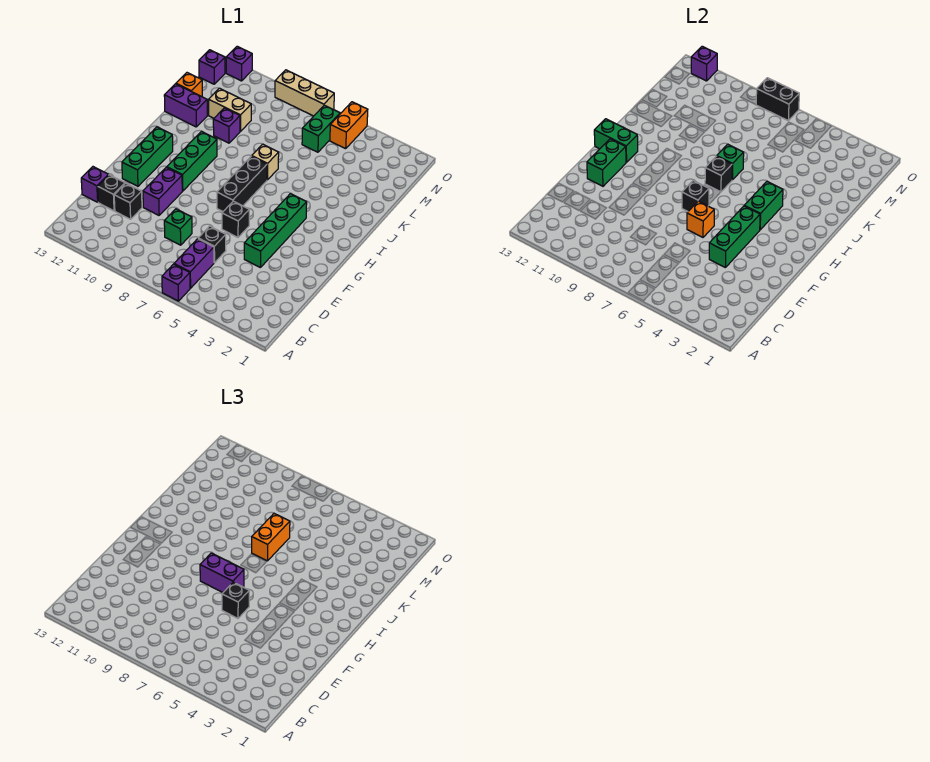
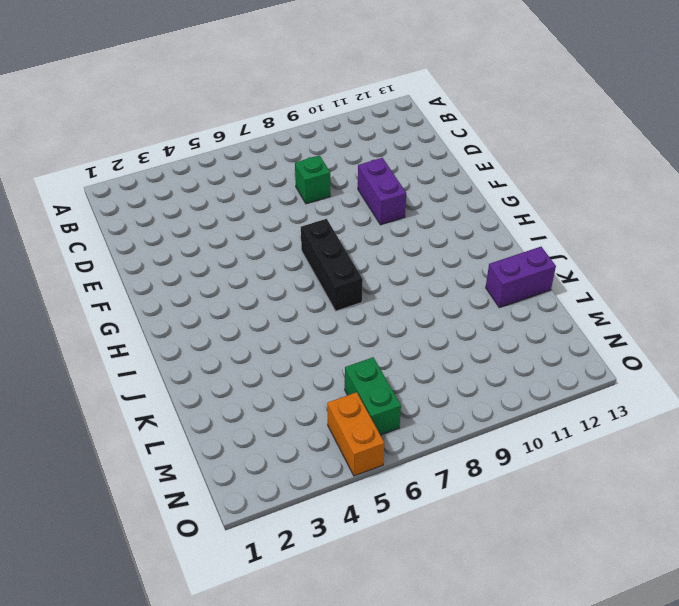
none -> purple 1x1 brick [162,264,190,301]
none -> purple 1x2 brick [174,239,214,288]
none -> black 1x1 brick [198,226,226,263]
none -> black 1x1 brick [114,183,142,219]

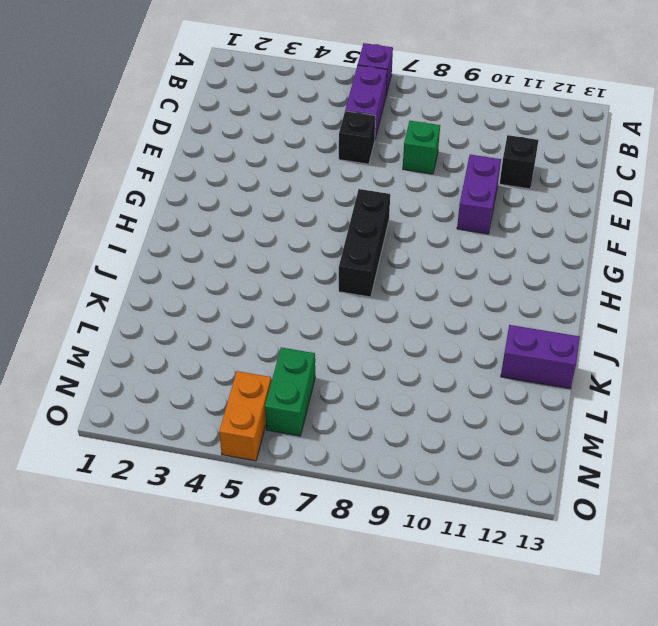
none -> black 1x1 brick [98,175,125,211]
none -> purple 1x1 brick [81,167,108,202]
none -> green 1x4 brick [244,194,307,268]
none -> black 1x1 brick [222,201,249,237]

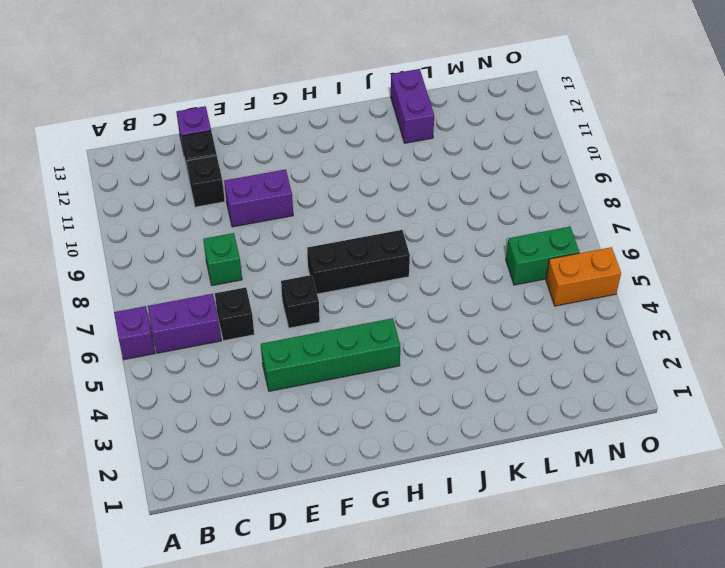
none -> green 1x3 brick [122,127,173,186]
none -> green 1x3 brick [167,132,217,191]
none -> tan 1x1 brick [252,144,279,180]
none -> purple 1x1 brick [213,108,240,143]

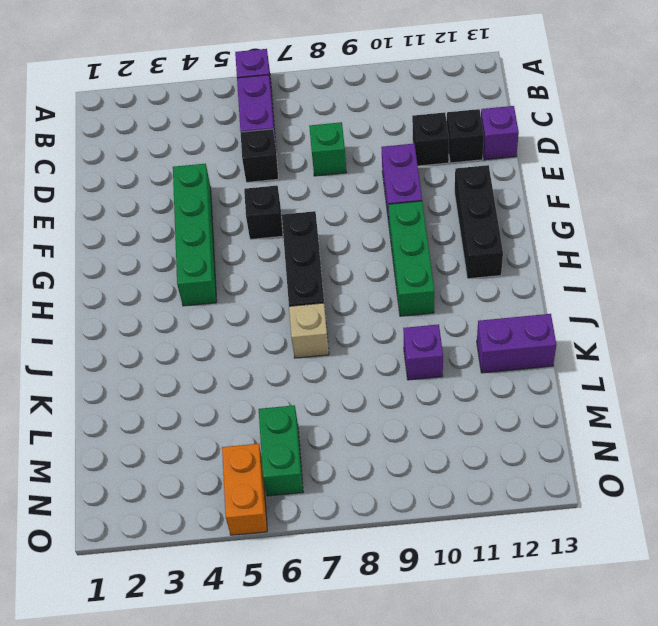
black 1x3 brick [455,165,503,279] -> green 1x3 brick [122,127,173,186]
none -> tan 1x2 brick [209,88,251,131]
none -> orange 1x1 brick [176,73,202,97]
none -> purple 1x1 brick [199,50,225,84]
none -> tan 1x3 brick [275,70,334,116]

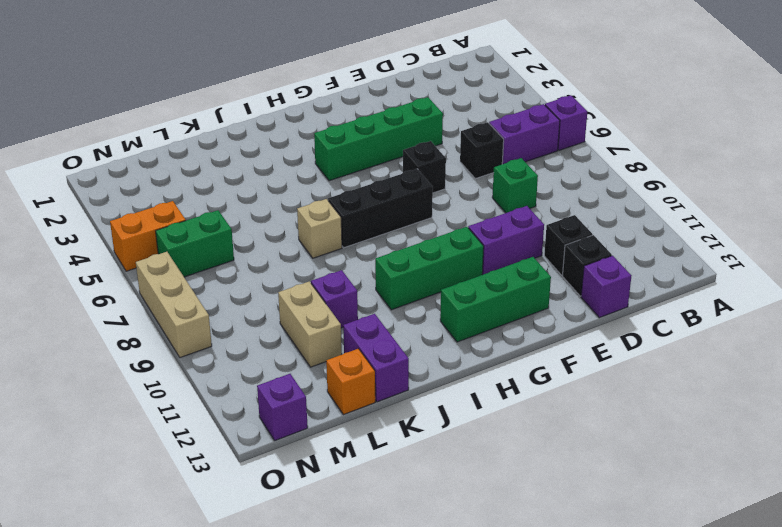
none -> purple 1x1 brick [226,46,252,81]
none -> green 1x3 brick [709,206,760,268]
none -> orange 1x1 brick [687,201,714,237]
none -> green 1x2 brick [587,139,626,186]

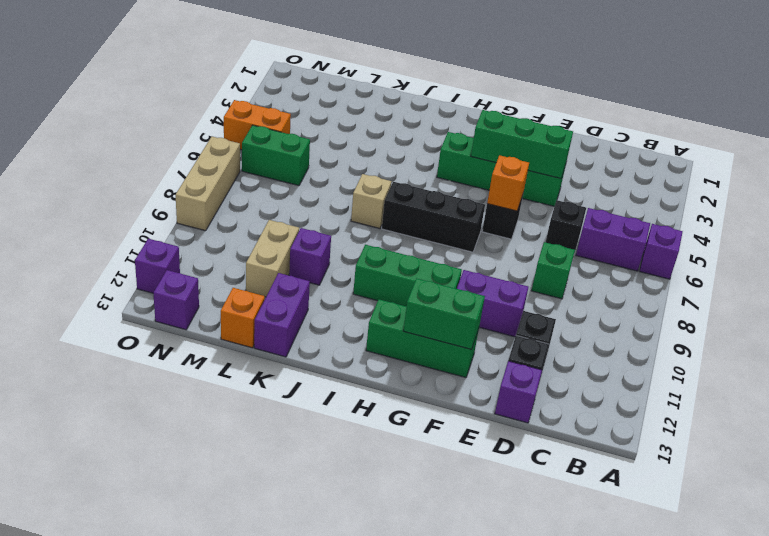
none -> black 1x1 brick [682,181,709,211]
none -> green 1x2 brick [744,181,783,230]
none -> green 1x2 brick [594,119,638,162]
none -> black 1x1 brick [705,156,732,192]

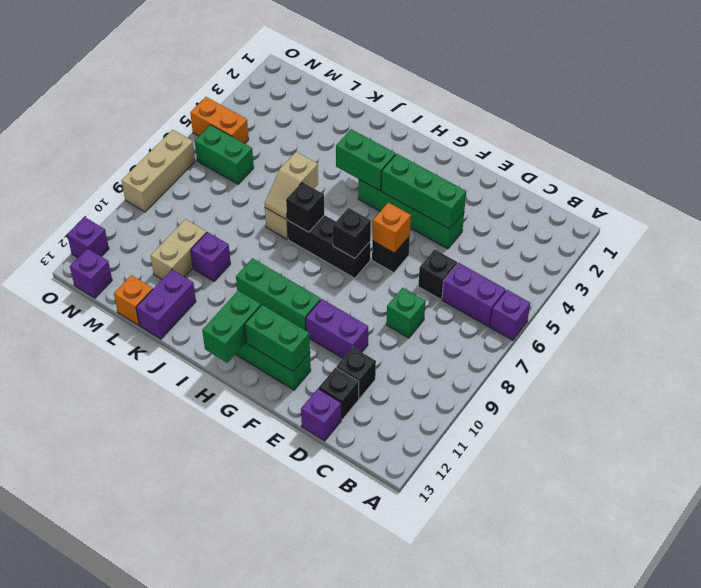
tan 1x2 slope [265,152,318,219] -> green 1x1 brick [717,144,744,180]
none -> black 1x2 brick [756,78,799,121]
none -> purple 1x1 brick [691,46,717,81]
none -> black 1x1 brick [222,582,249,618]
none -> purple 1x2 brick [200,553,244,592]

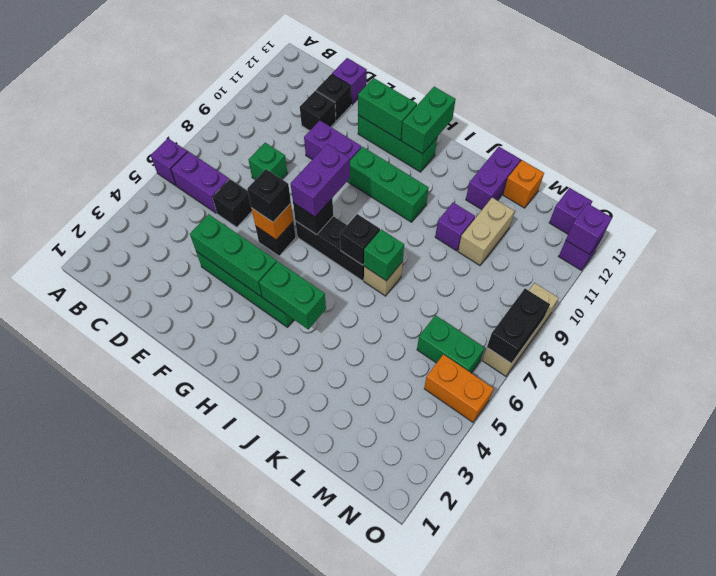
none -> orange 1x2 brick [252,513,290,561]

